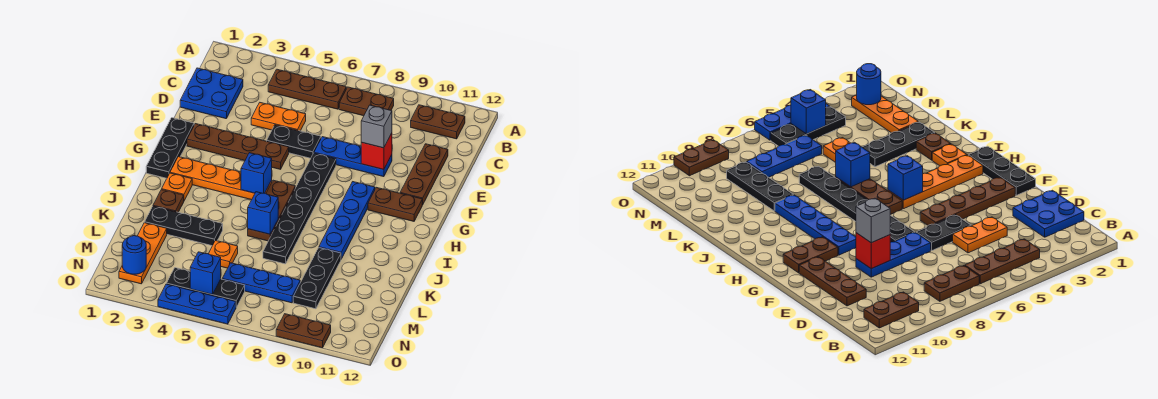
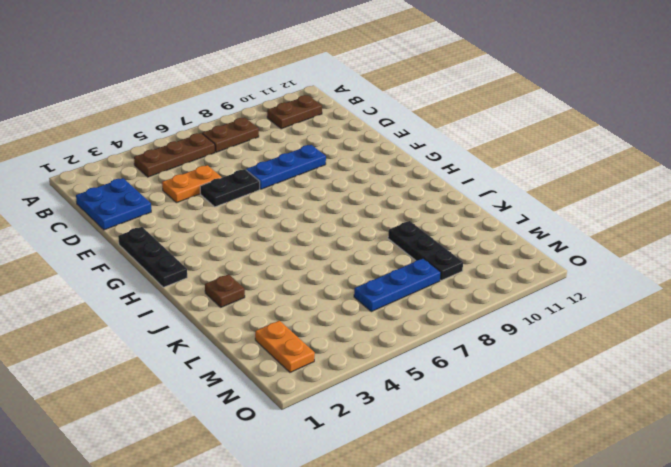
orange 1x2 plate [255,321,315,372] -> orange 1x3 plate [119,223,167,284]
none -> brown 1x3 plate [400,144,448,205]
none -> brown 1x4 plate [187,124,289,169]
none -> black 1x6 plate [263,153,336,264]
none -> blue 1x4 plate [319,182,375,259]

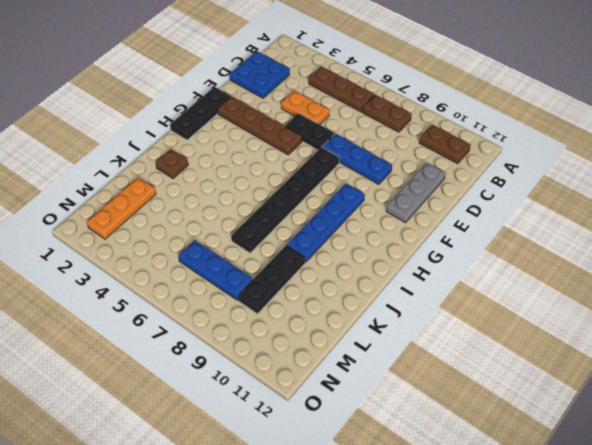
grey 1x3 plate [386,162,446,223] -> brown 1x3 plate [400,144,448,205]
none -> brown 1x2 plate [368,187,422,221]
none -> orange 1x4 plate [170,157,272,200]
none -> brown 1x3 plate [248,180,295,241]
none -> orange 1x1 plate [162,173,192,201]

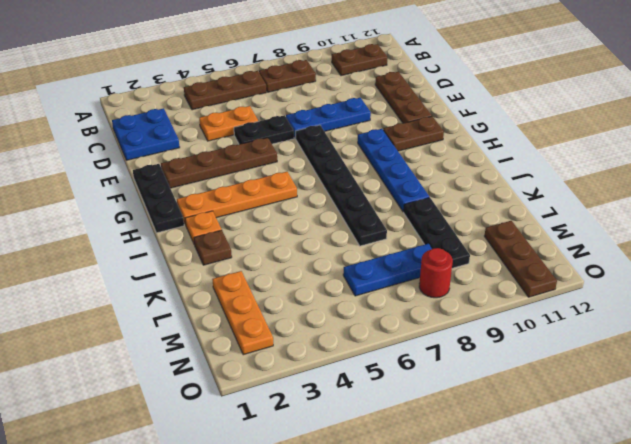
brown 1x3 plate [485,221,557,297] -> brown 1x3 plate moved to [248,180,295,241]
red 1x1 round brick [419,248,453,298] -> none
none -> black 1x3 plate [145,206,223,246]
none -> orange 1x1 plate [208,241,238,268]
none -> black 1x3 plate [166,268,245,307]
none -> blue 1x3 plate [158,284,236,324]

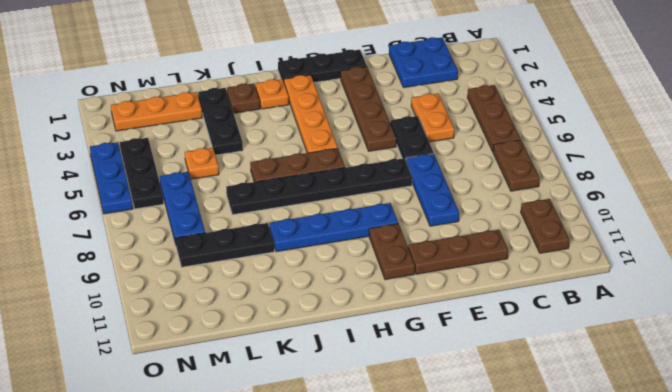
none -> brown 1x2 plate [276,314,331,348]
none -> red 1x1 brick [361,133,392,170]
none -> blue 1x1 brick [241,153,272,193]
none -> blue 1x1 brick [248,192,278,234]

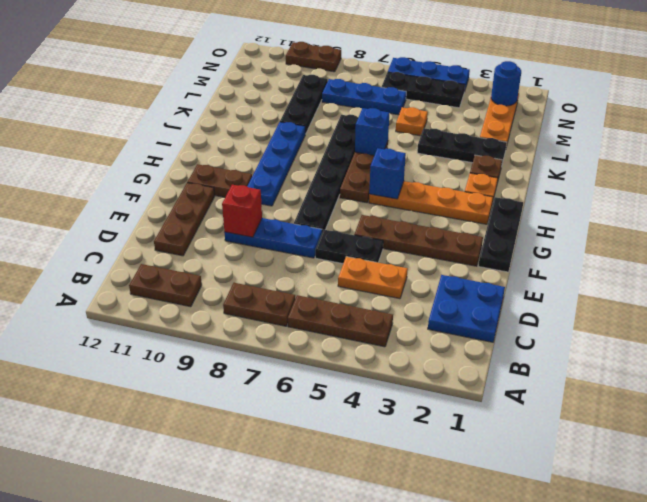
none -> blue 1x1 brick [190,252,221,295]
none -> grey 1x1 brick [361,105,392,148]

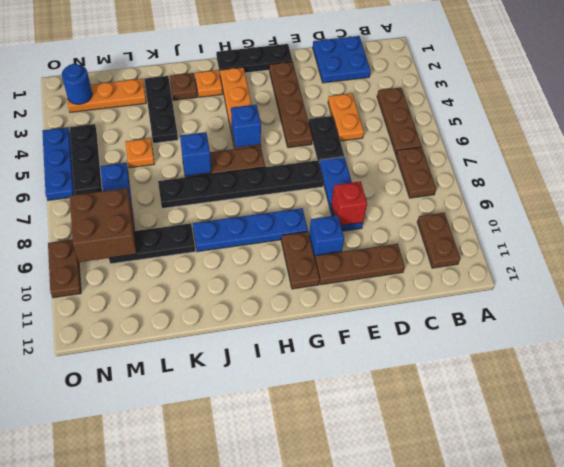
blue 1x1 brick [309,215,344,257] -> blue 1x1 brick moved to [190,252,221,295]
brown 2x2 brick [70,188,137,262] -> none
none -> grey 1x1 brick [361,105,392,148]

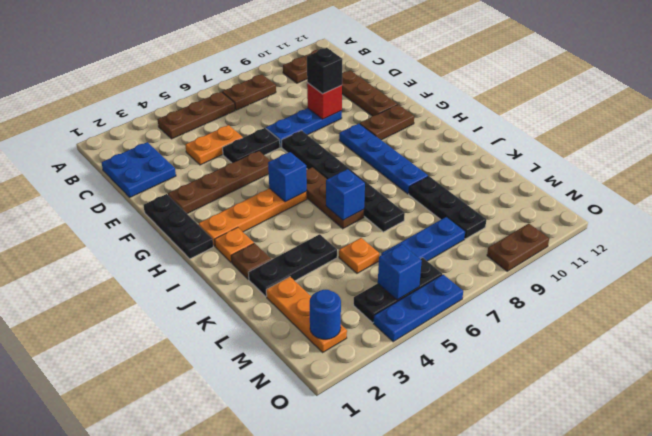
black 1x1 brick [307,48,342,94] -> grey 1x1 brick [361,105,392,148]

